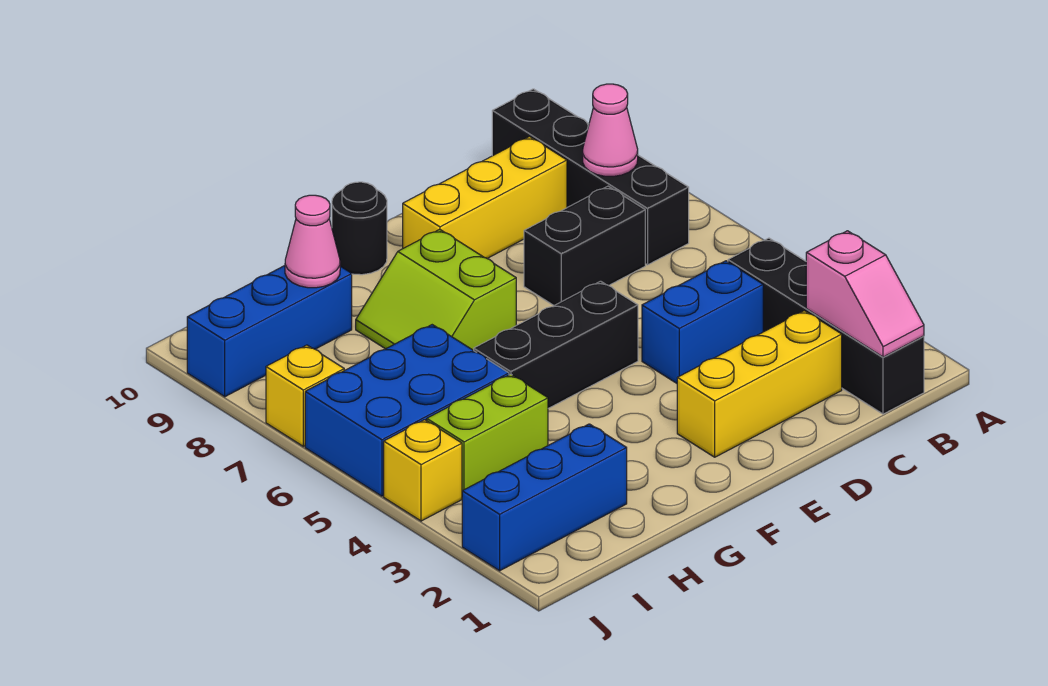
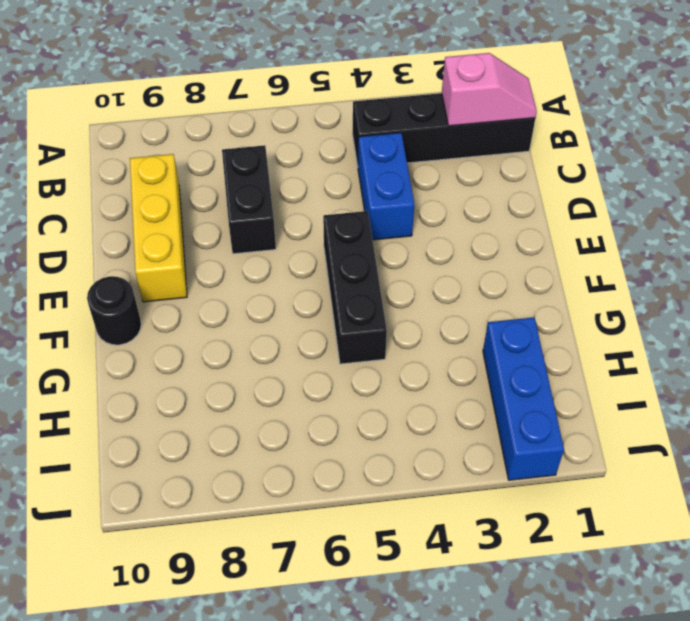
none -> black 1x4 brick [492,89,689,265]
none -> yellow 1x3 brick [677,311,842,457]
none -> lime 2x2 slope [356,229,516,350]

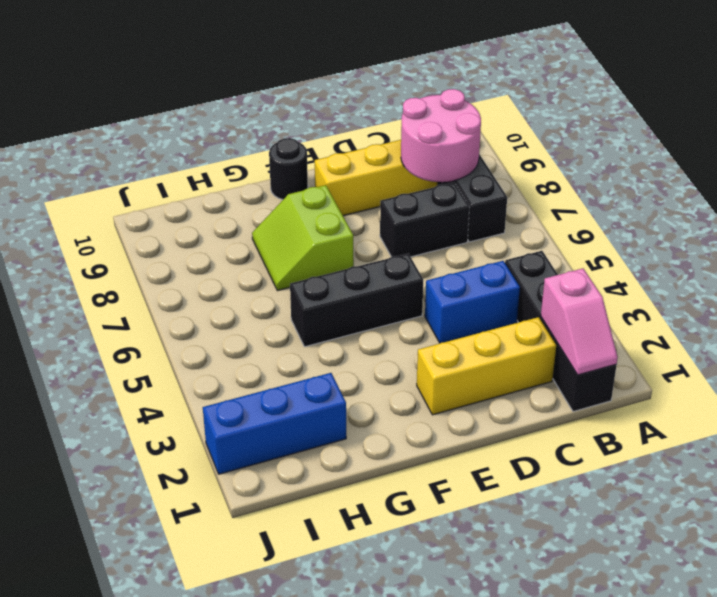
pink 2x2 round brick [401,89,481,182] -> pink 1x1 cone [583,84,638,176]
none -> lime 1x2 brick [427,374,548,491]
none -> blue 2x3 brick [305,325,509,496]
none -> blue 1x3 brick [187,266,352,397]

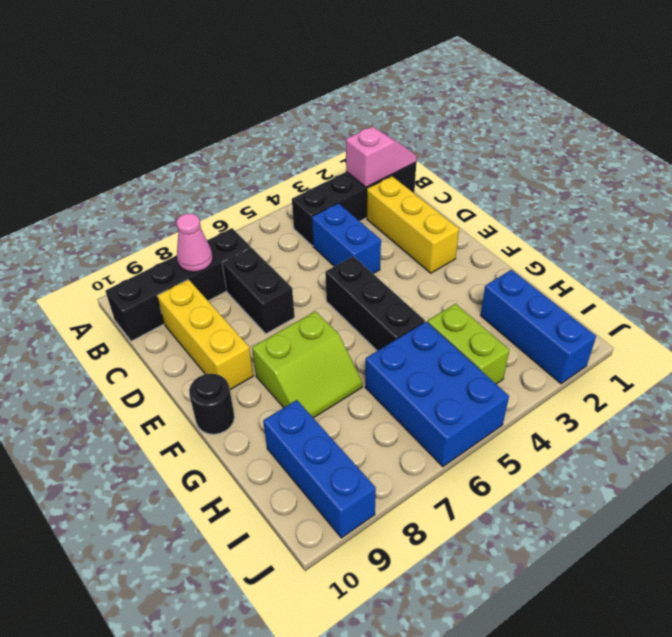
none -> yellow 1x1 brick [384,420,462,521]
none -> yellow 1x1 brick [266,345,344,446]
none -> pink 1x1 cone [285,195,340,288]

